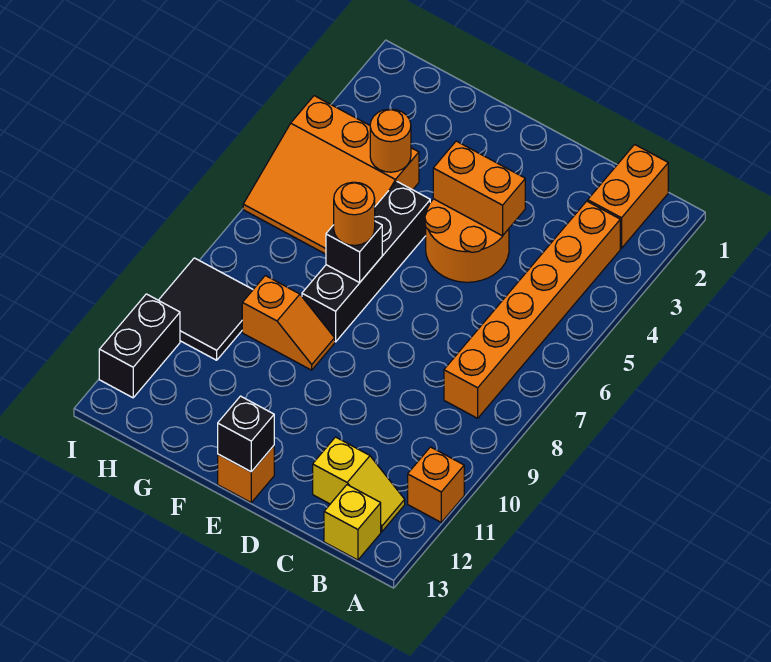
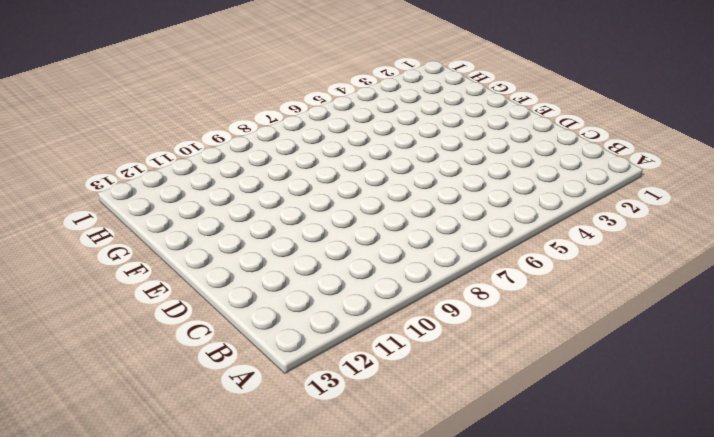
none -> orange 1x1 brick [408,447,464,522]
none -> orange 1x2 brick [588,145,668,248]
none -> orange 1x6 brick [444,201,620,418]

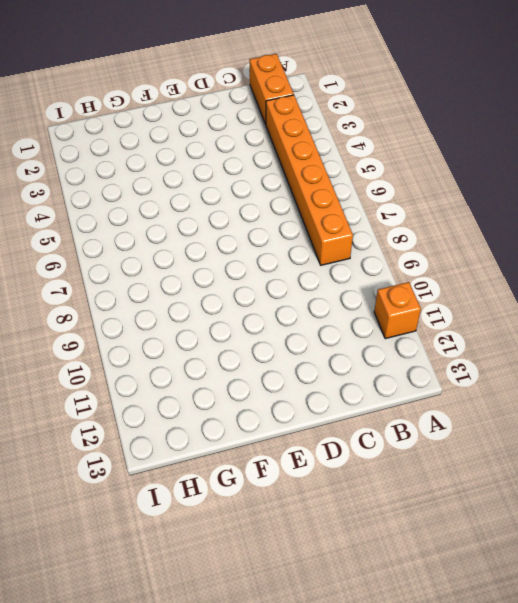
none -> yellow 1x2 slope [313,437,405,532]
none -> yellow 1x1 brick [324,485,381,560]
none -> orange 2x2 round brick [425,199,509,282]

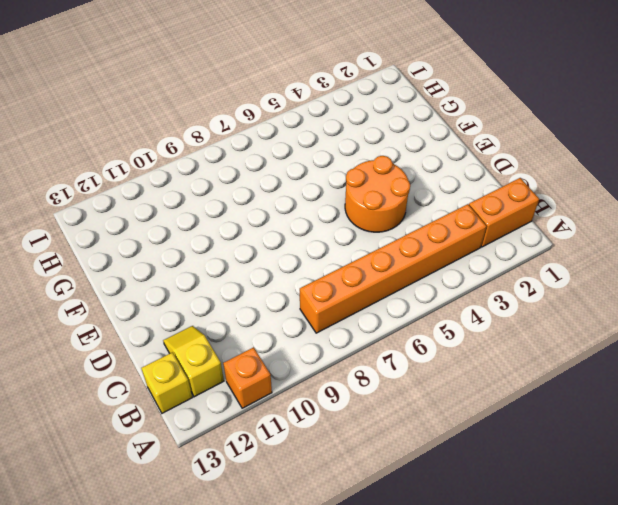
yellow 1x2 slope [163,326,224,397] -> yellow 1x2 slope turned to [313,437,405,532]
none -> orange 1x1 brick [218,446,274,502]
none -> black 1x4 brick [302,181,430,342]
none -> orange 1x2 slope [242,276,335,370]

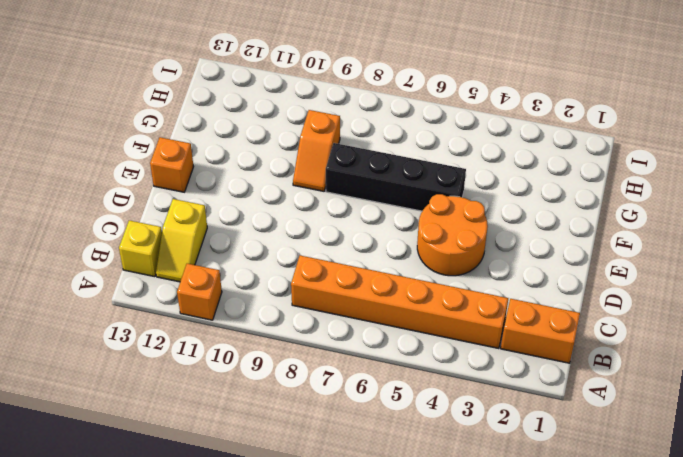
none -> orange 3x3 slope [243,96,419,254]
none -> black 2x2 tile [159,258,253,360]
none -> black 1x2 brick [99,294,180,398]

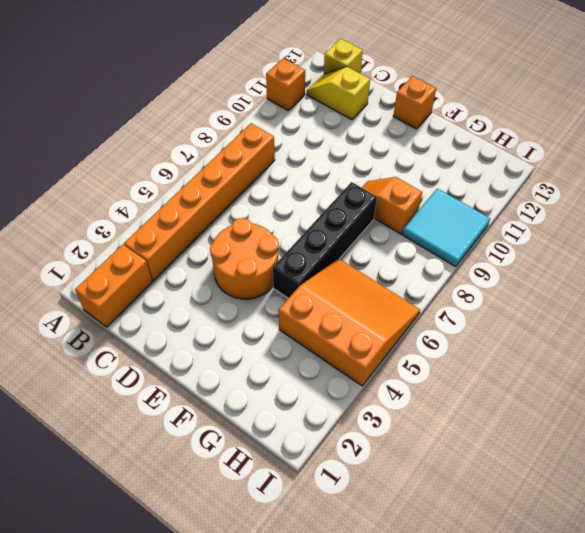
cyan 2x2 tile [402,188,490,267] -> black 2x2 tile [159,258,253,360]
none -> black 1x2 brick [99,294,180,398]
none -> orange 1x2 brick [433,141,525,236]
none -> black 1x1 brick [218,396,274,472]

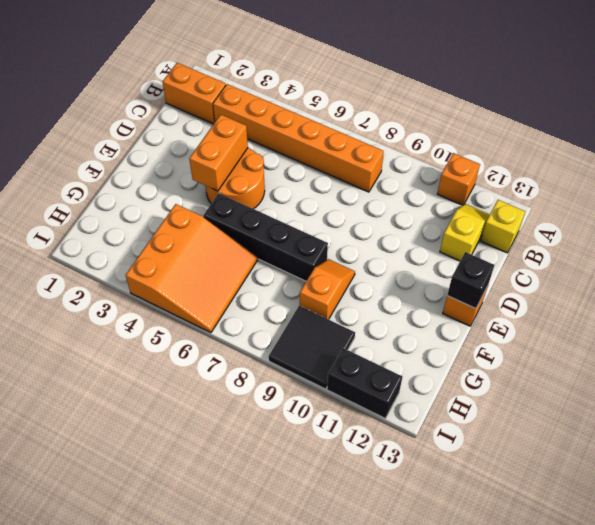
none -> black 1x1 brick [326,221,382,282]
none -> orange 1x1 round brick [370,109,411,172]
none -> orange 1x1 round brick [334,182,375,245]

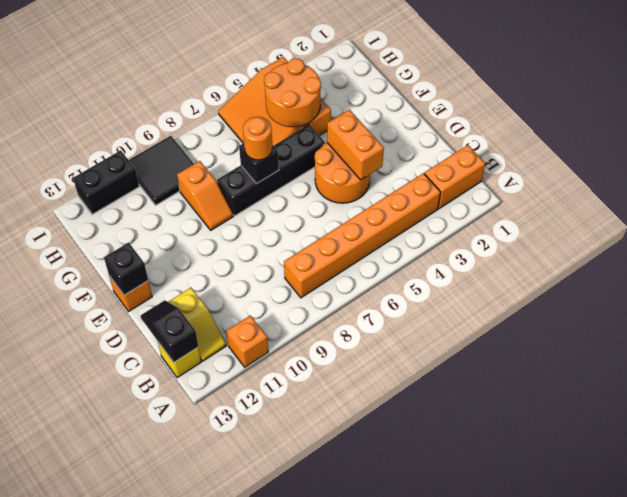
black 1x2 slope [140,300,199,362] -> none
orange 2x2 round brick [264,58,321,127] -> orange 1x1 round brick [370,109,411,172]

